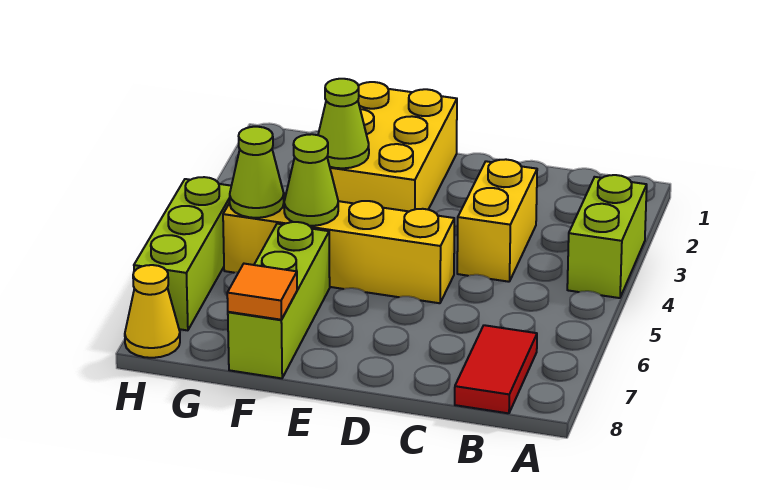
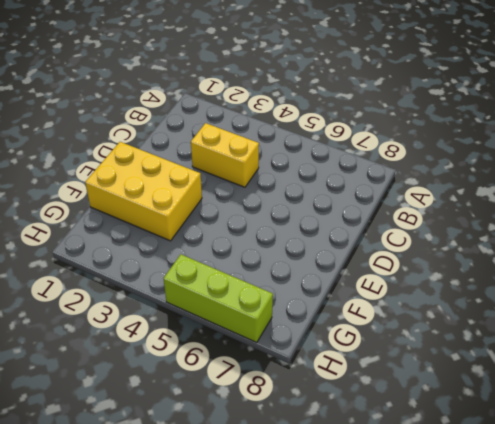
none -> lime 1x2 brick [567,175,647,298]
none -> red 1x2 tile [455,325,537,413]
none -> yellow 1x4 brick [223,193,454,303]

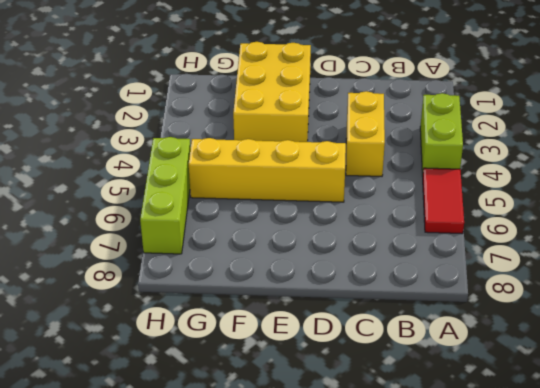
red 1x2 tile [423,168,464,234] -> red 1x2 tile moved to [455,325,537,413]
none -> lime 1x3 brick [228,222,330,378]
none -> yellow 1x1 cone [125,265,180,358]
none -> lime 1x1 cone [318,79,369,168]

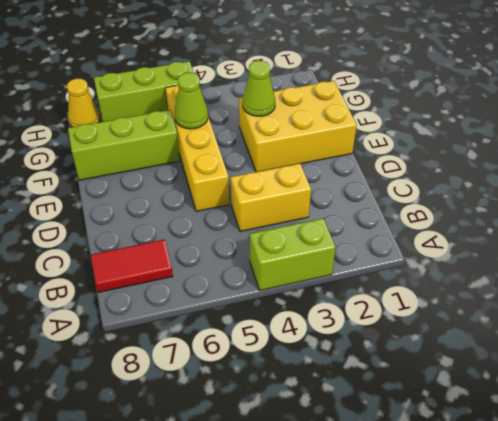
none -> orange 1x1 tile [227,264,297,320]
none -> lime 1x1 cone [230,127,284,218]

